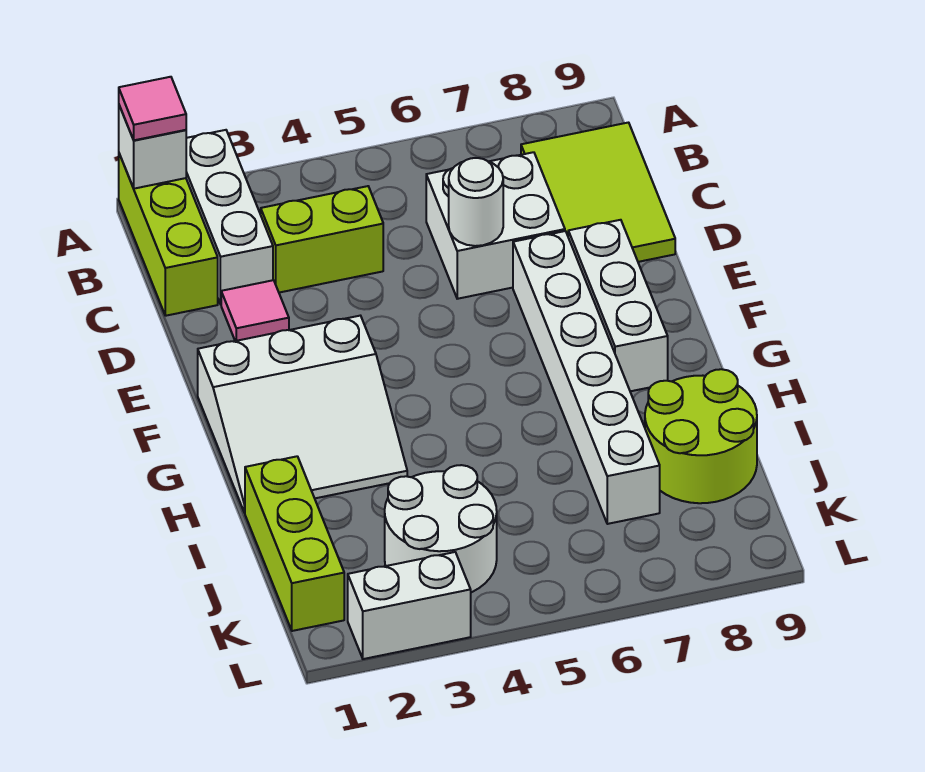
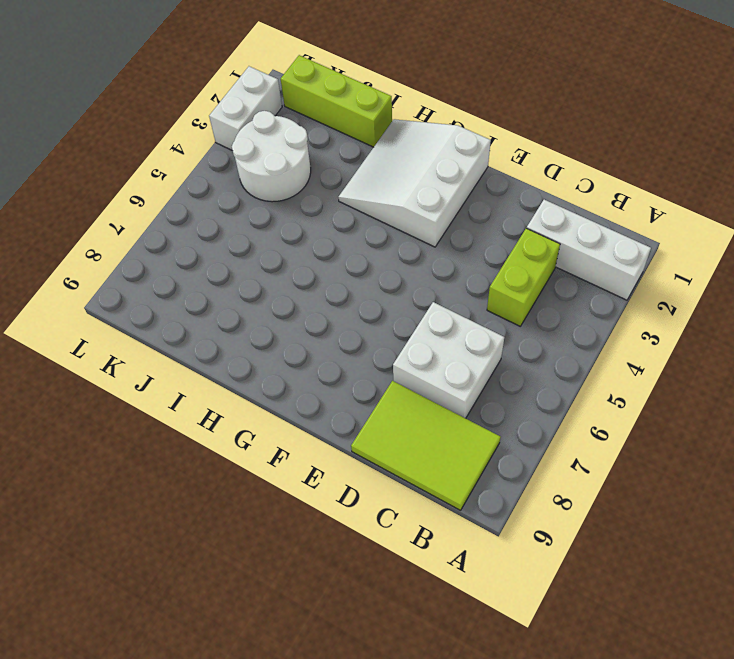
none -> lime 1x3 brick [119,154,218,316]
none -> pink 1x1 tile [221,280,289,341]
none -> white 1x6 brick [513,231,660,524]

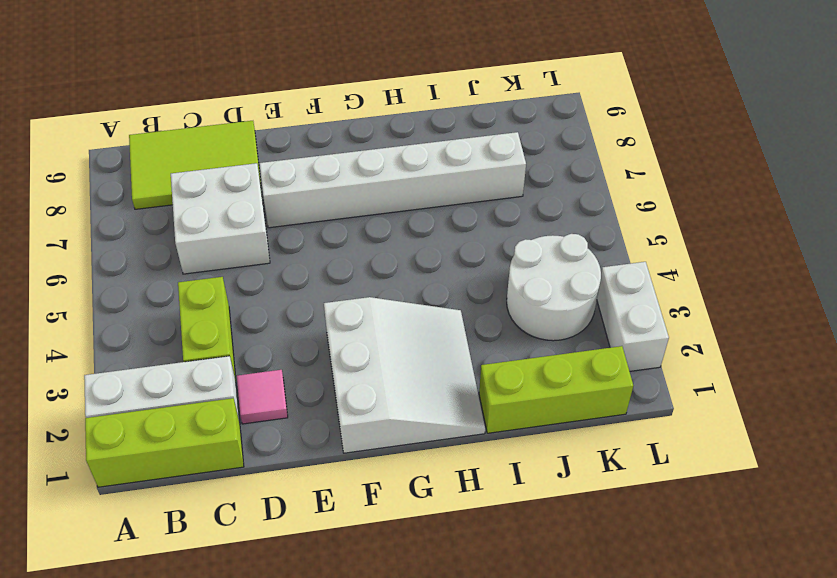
none -> white 1x3 brick [568,220,668,391]
none -> lime 2x2 round brick [645,369,757,503]
none -> white 1x1 brick [119,106,186,189]

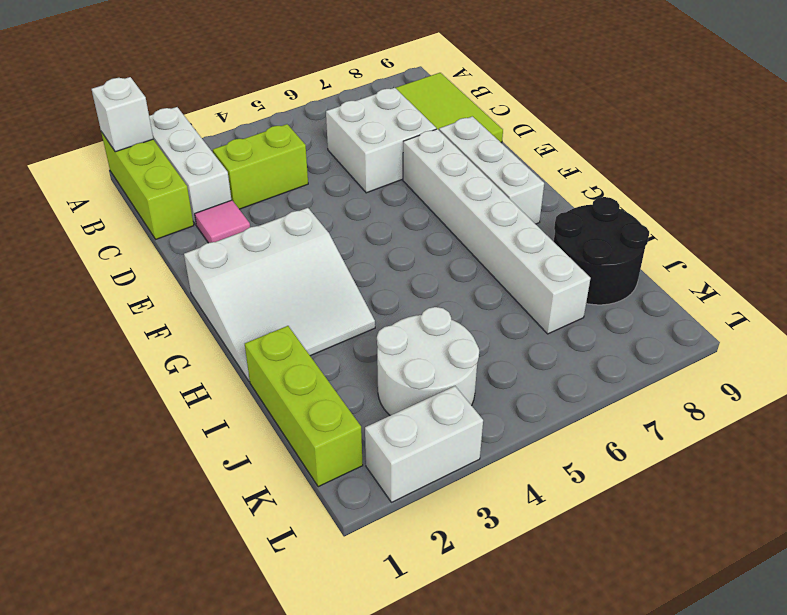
black 2x2 round brick [554,197,649,305] -> lime 2x2 round brick [645,369,757,503]
none -> white 1x1 round brick [449,158,503,246]
none -> pink 1x1 tile [119,77,186,140]

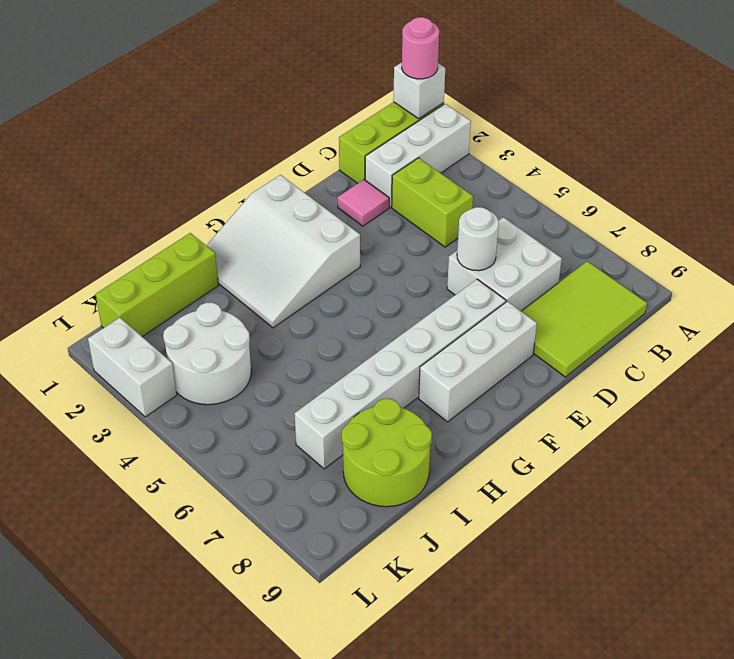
pink 1x1 round brick [402,17,439,79] -> pink 1x1 tile [119,77,186,140]

